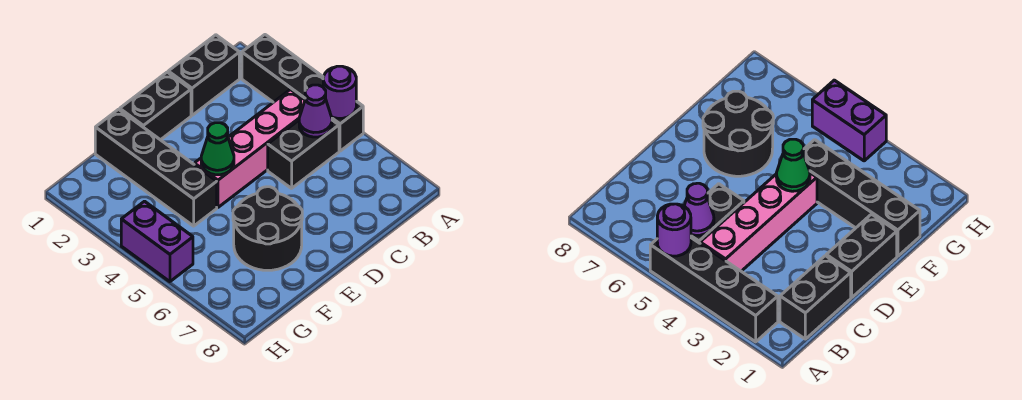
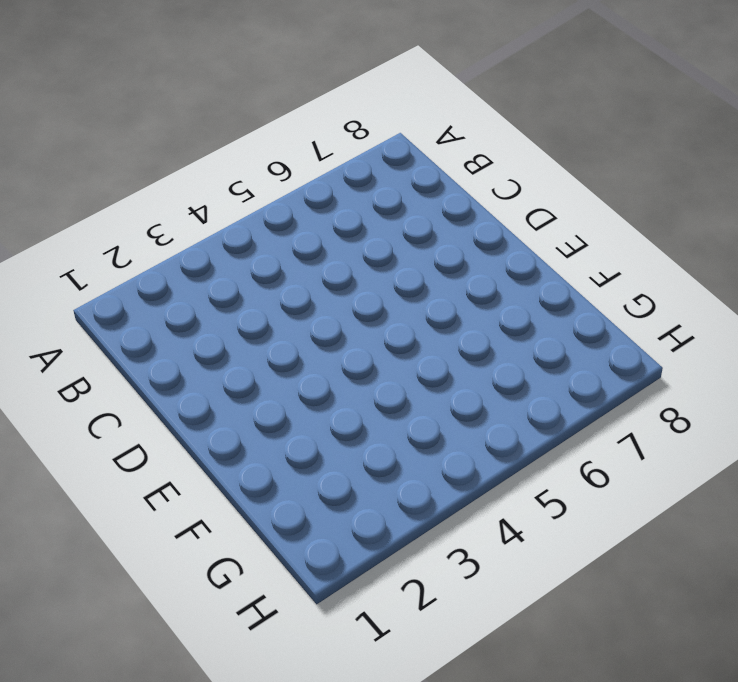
none -> black 1x4 brick [242,35,363,151]
none -> black 1x2 brick [168,35,239,115]

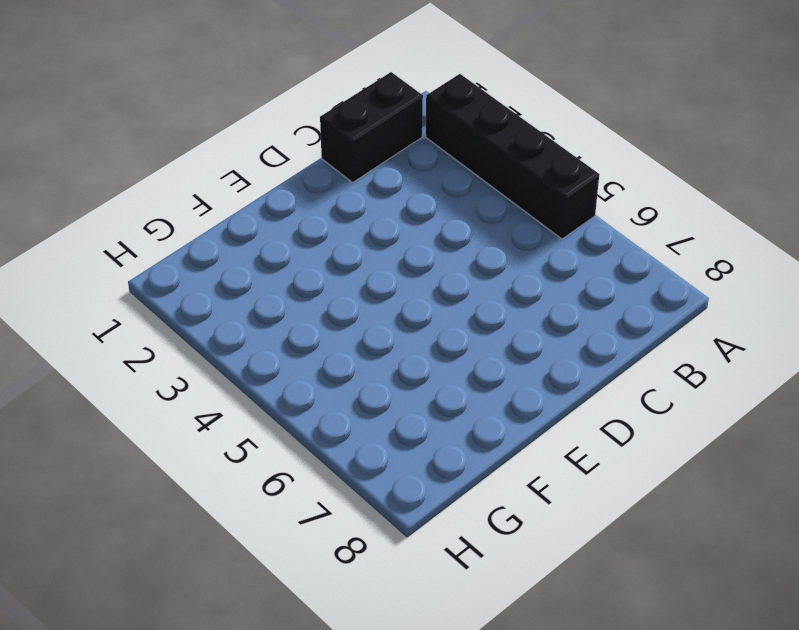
none -> pink 1x4 brick [194,90,305,207]
none -> black 1x2 brick [268,120,339,188]

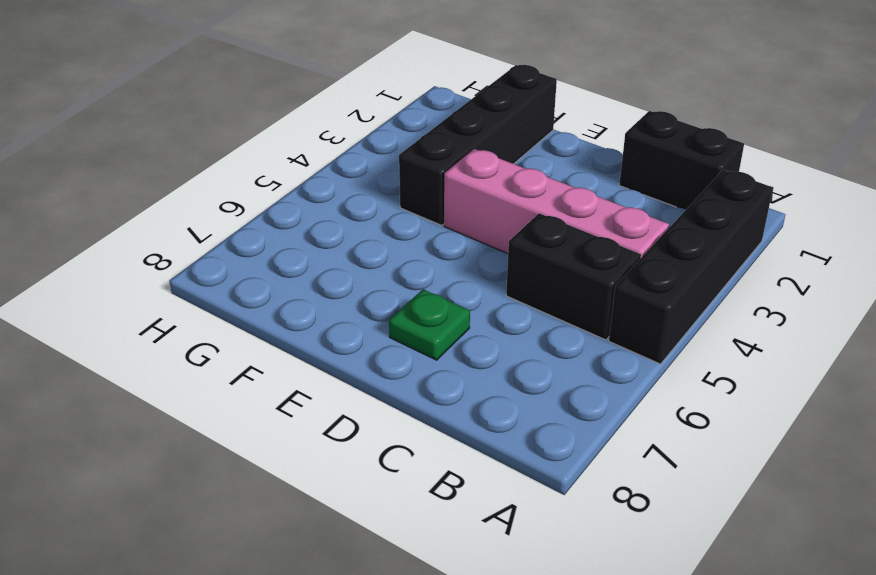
green 1x1 plate [389,289,470,360] -> none
none -> black 1x2 brick [120,72,191,140]
none -> black 2x2 round brick [233,187,302,270]

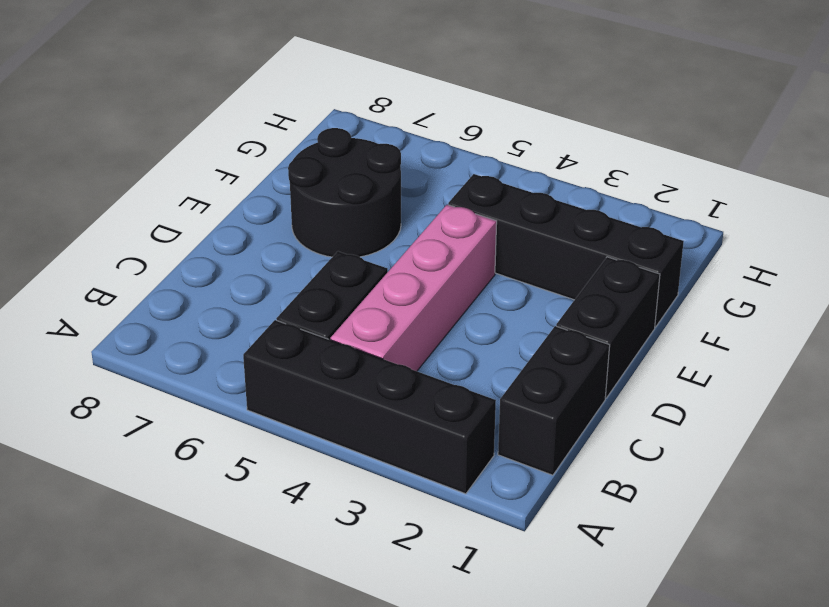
none -> purple 1x2 brick [121,201,193,282]
none -> purple 1x1 round brick [323,66,356,118]

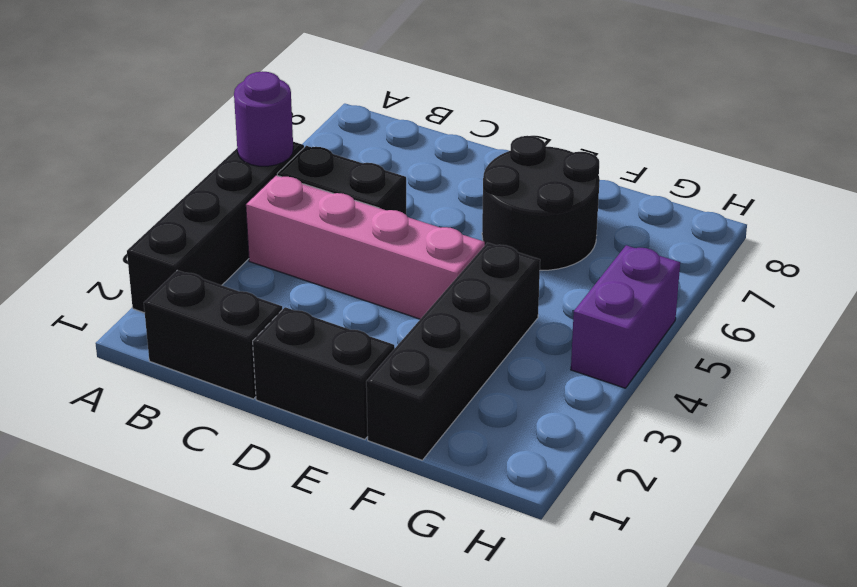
none -> purple 1x1 cone [299,85,332,137]
none -> green 1x1 cone [201,123,234,175]

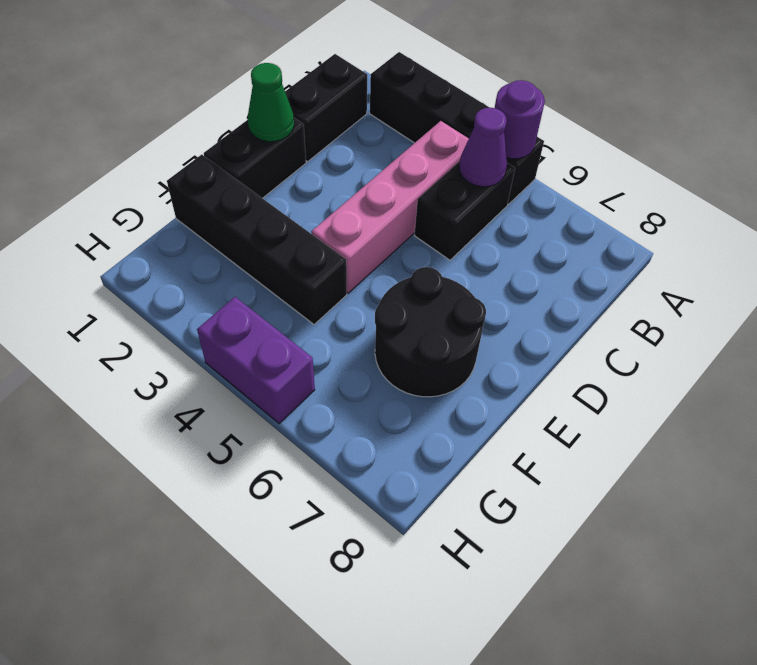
green 1x1 cone [248,63,294,142] -> green 1x1 cone moved to [201,123,234,175]

